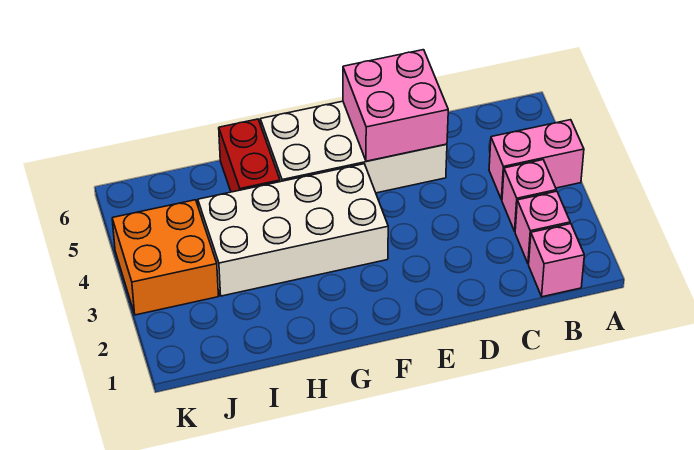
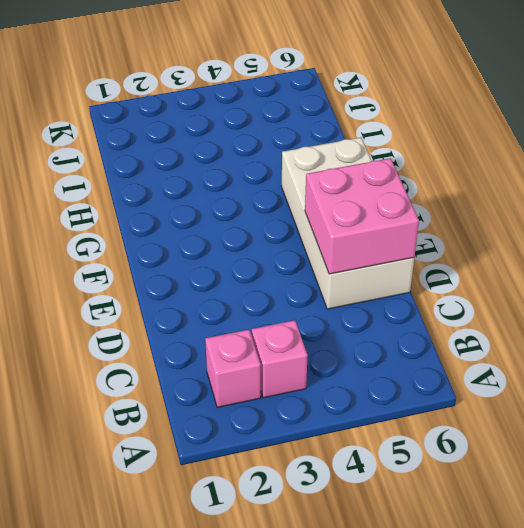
none -> pink 1x2 brick [489,120,584,200]
none -> pink 1x1 brick [529,224,584,297]

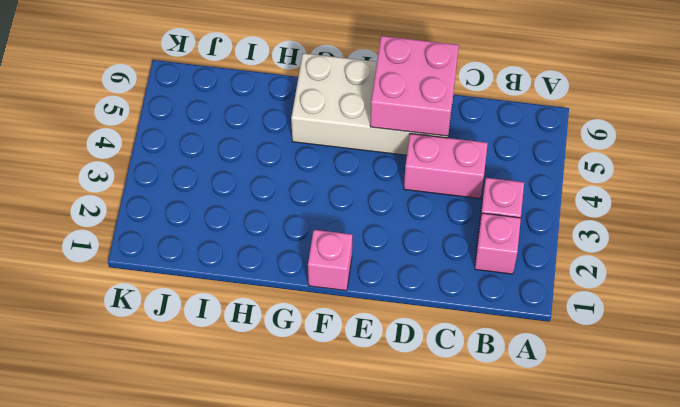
pink 1x2 brick [404,134,488,199] -> pink 1x2 brick moved to [489,120,584,200]
pink 1x1 brick [308,230,352,291] -> pink 1x1 brick moved to [529,224,584,297]
none -> white 2x4 brick [198,164,388,296]
none -> red 1x2 brick [219,119,280,192]

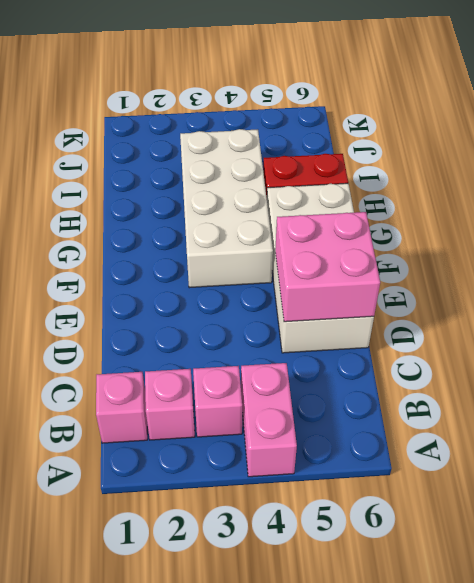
none -> orange 2x2 brick [112,200,218,315]

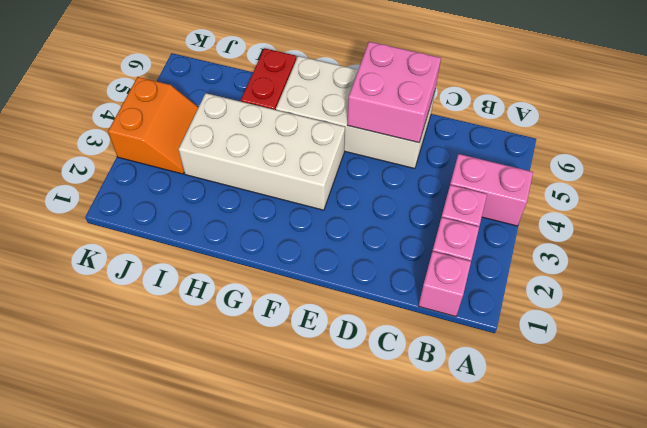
orange 2x2 slope [108,77,198,174] -> orange 2x2 brick [112,200,218,315]

